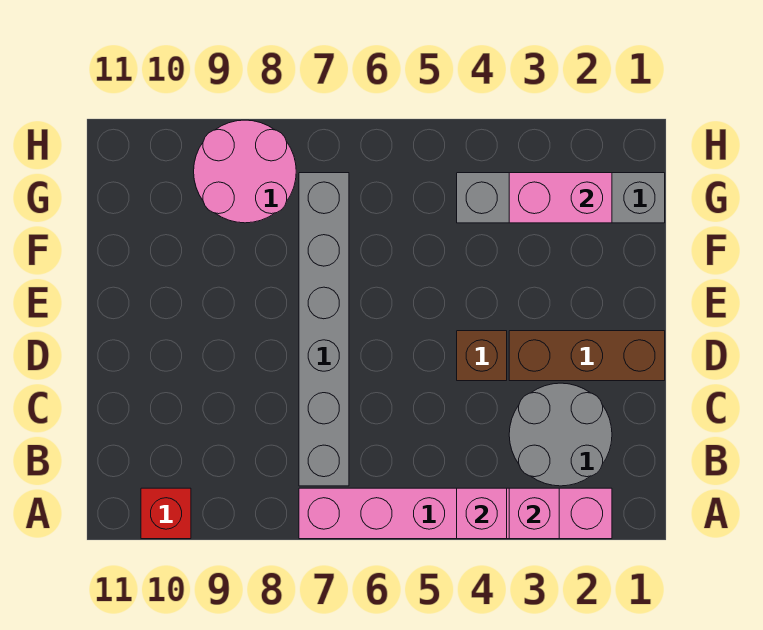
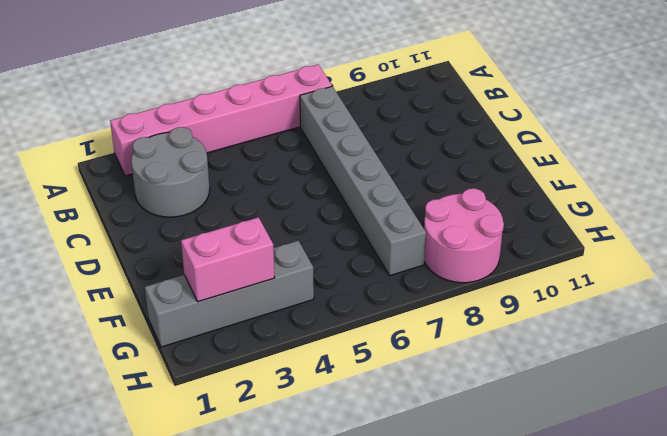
none -> red 1x1 brick [141,488,191,539]
none -> brown 1x3 brick [509,331,665,381]

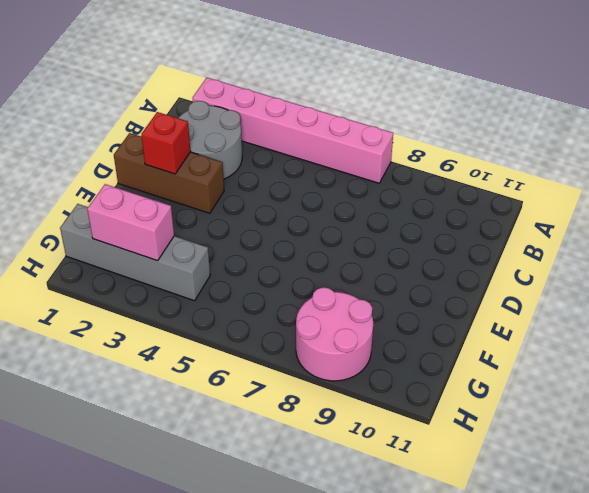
red 1x1 brick [141,112,190,174] -> red 1x1 brick moved to [141,488,191,539]
none -> grey 1x6 brick [299,173,349,486]
none -> brown 1x1 brick [457,331,507,381]

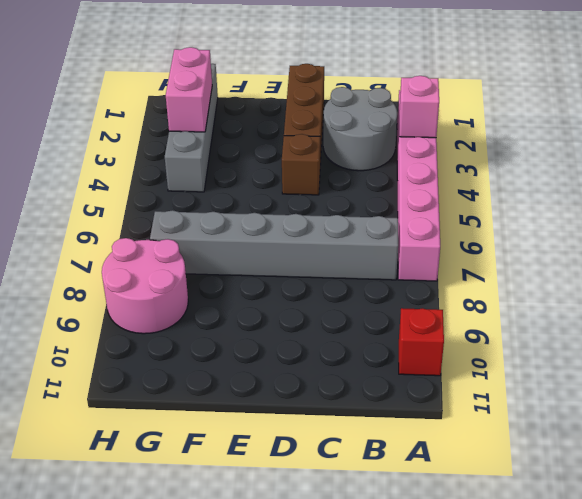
none -> pink 1x1 brick [457,488,507,539]

